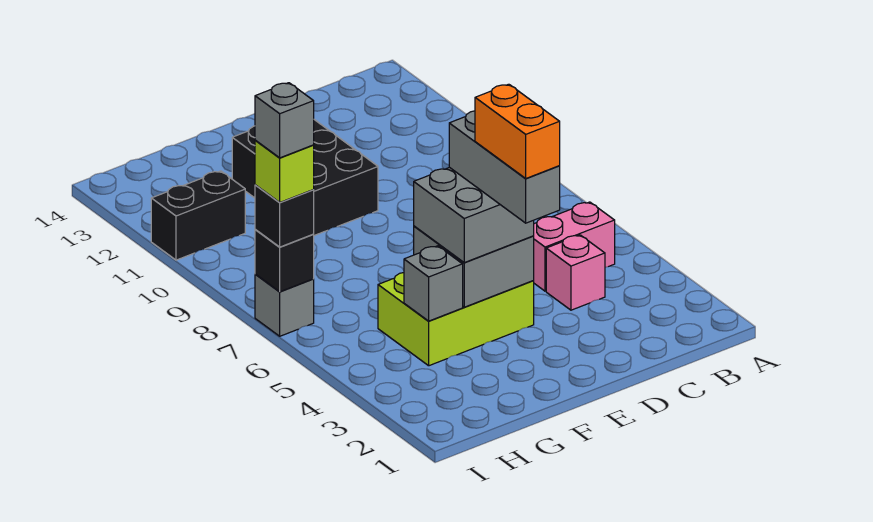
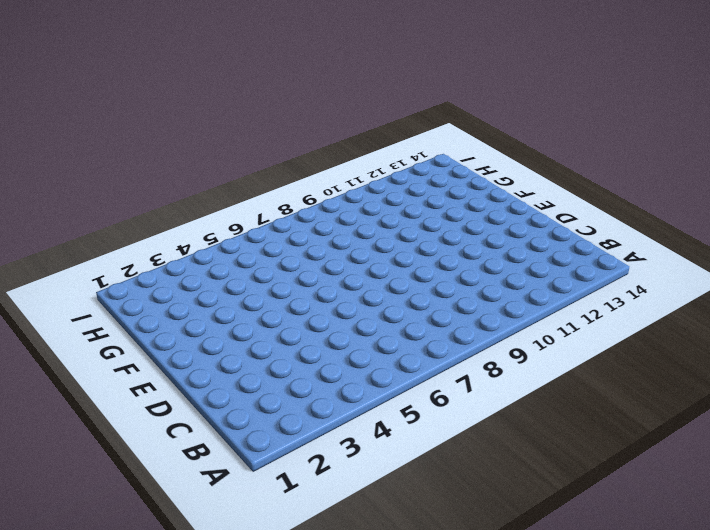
none -> pink 1x2 brick [533,202,615,291]
none -> pink 1x1 brick [546,235,605,310]
none -> lime 2x3 brick [378,273,534,366]

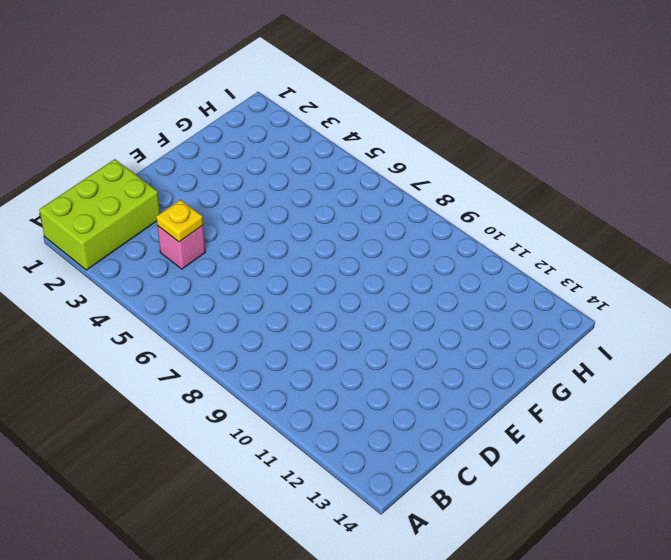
lime 2x3 brick [39,159,160,270] -> lime 2x3 brick moved to [378,273,534,366]
yellow 1x1 plate [156,200,203,242] -> none
none -> pink 1x2 brick [533,202,615,291]
none -> black 2x3 brick [232,120,378,235]
none -> black 1x2 brick [151,171,245,260]

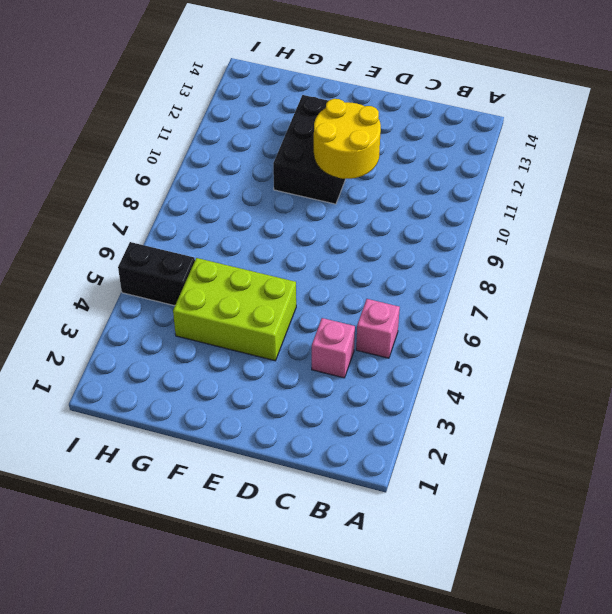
pink 1x1 brick [356,299,400,358] -> pink 1x2 brick [533,202,615,291]
yellow 2x2 round brick [314,99,381,179] -> none
black 1x2 brick [118,242,195,306] -> black 1x2 brick moved to [151,171,245,260]
none -> grey 1x1 brick [255,274,314,336]
none -> grey 2x2 brick [414,226,534,307]
none -> grey 1x1 brick [404,246,463,321]

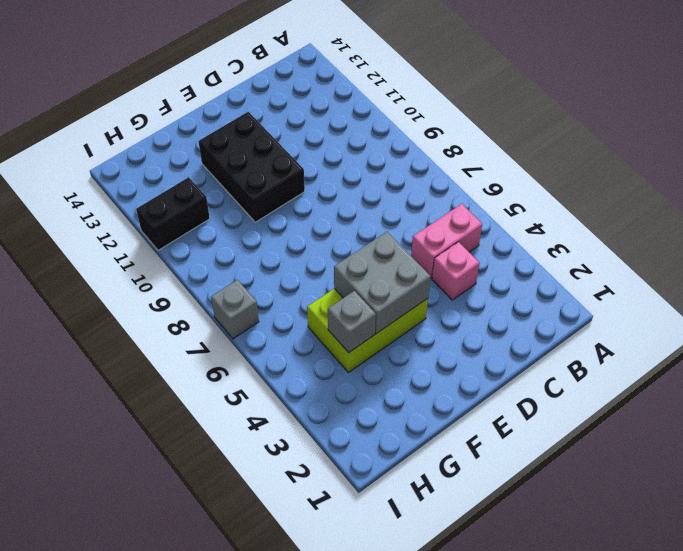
none -> black 1x1 brick [255,230,314,292]
none -> grey 2x2 brick [414,167,534,263]
none -> black 1x1 brick [255,185,314,247]

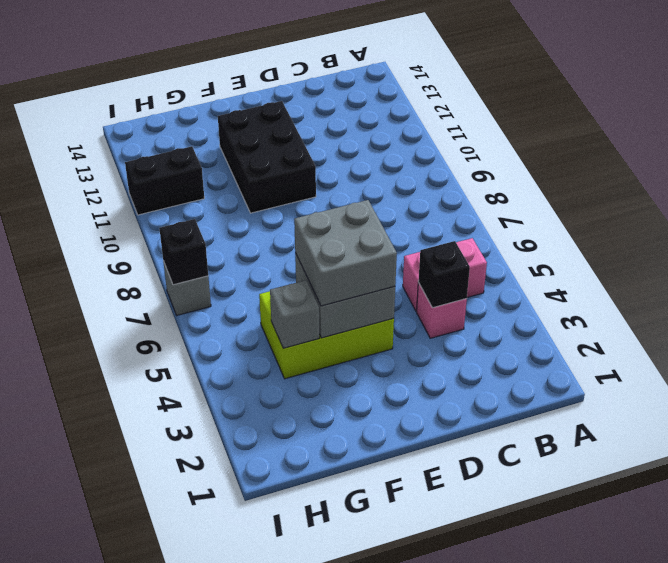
black 1x1 brick [418,241,470,308] -> black 1x1 brick moved to [255,185,314,247]
none -> grey 1x3 brick [449,111,560,223]
none -> lime 1x1 brick [255,140,314,202]
none -> orange 1x2 brick [475,84,560,179]

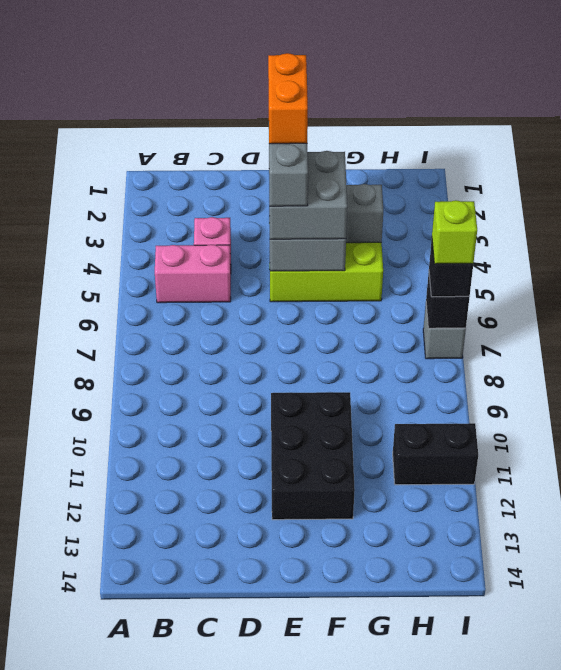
none -> grey 1x1 brick [255,83,314,158]

